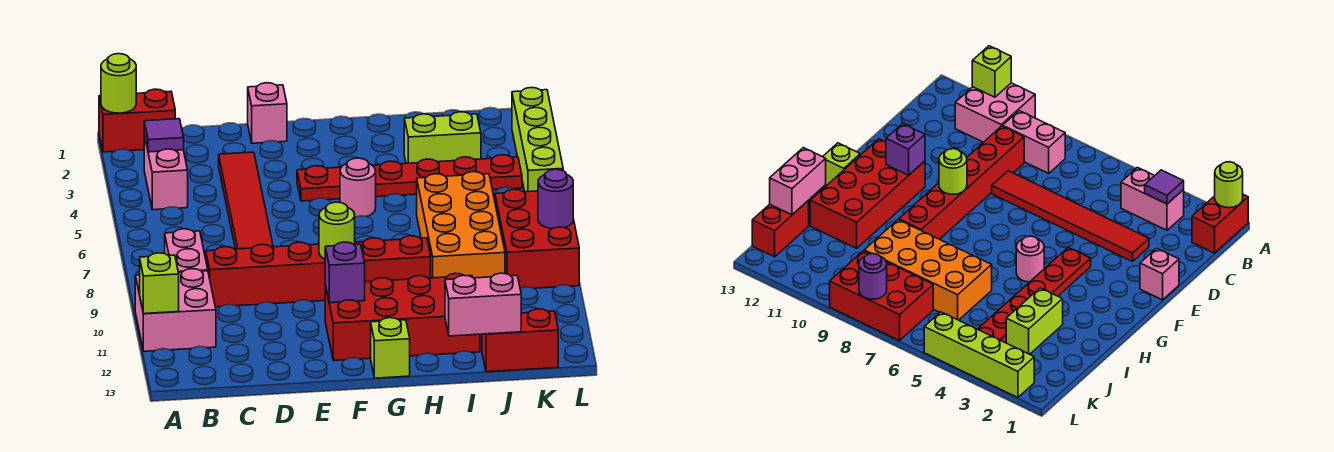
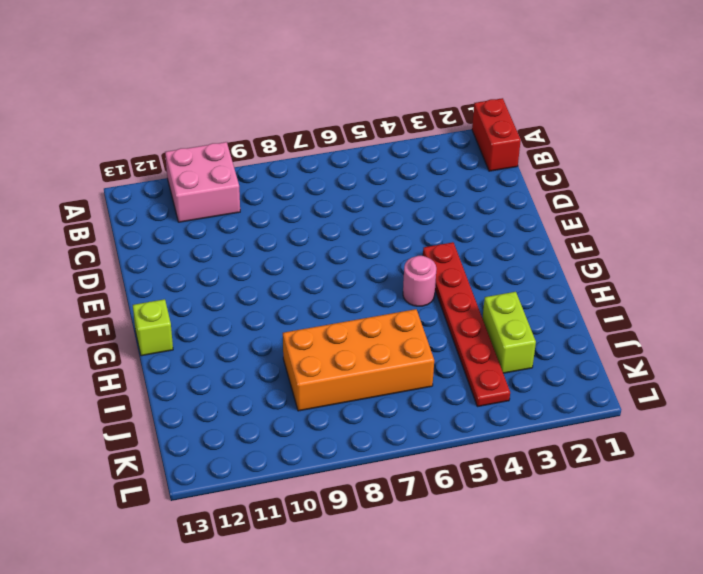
none -> pink 1x2 brick [144,135,188,210]
none -> pink 1x2 brick [165,229,208,273]
none -> red 1x6 brick [206,236,431,307]

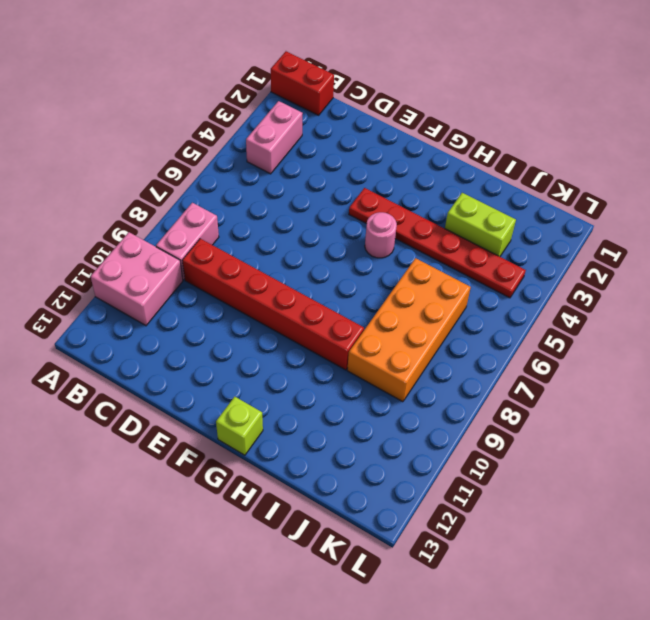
none -> red 1x6 tile [219,152,273,249]
none -> pink 1x1 brick [248,83,287,143]
none -> red 2x4 brick [325,273,480,361]

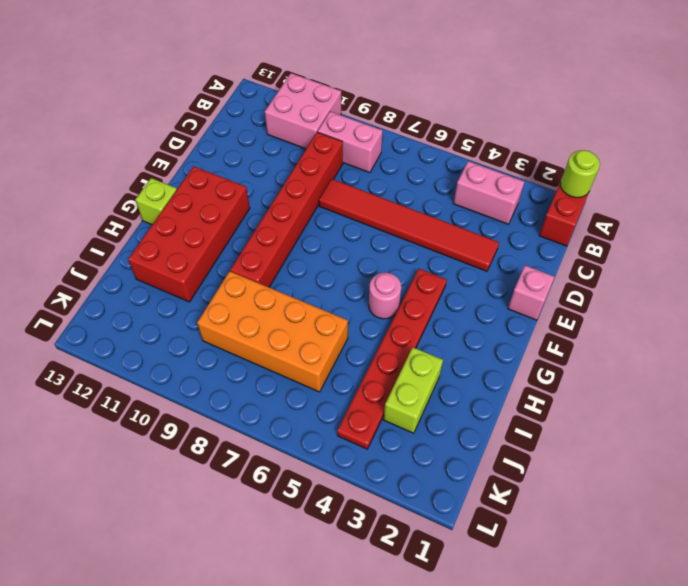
none -> red 1x2 brick [482,309,558,372]
none -> red 2x3 brick [495,189,579,288]
none -> lime 1x4 brick [512,88,563,192]

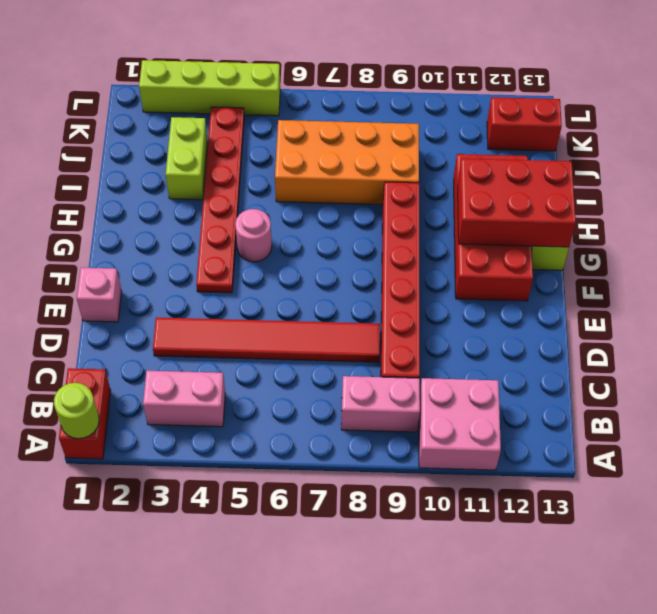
red 2x3 brick [458,158,576,247] -> red 2x3 brick moved to [495,189,579,288]
red 1x2 brick [487,97,562,151] -> red 1x2 brick turned to [482,309,558,372]
none -> lime 1x1 brick [140,253,179,314]
none -> purple 1x1 tile [144,119,184,152]
none -> lime 1x1 round brick [319,202,355,259]

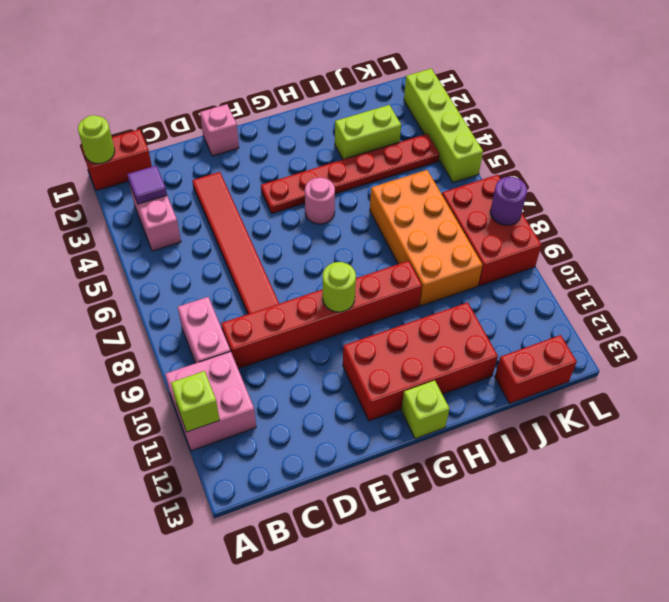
none -> purple 1x1 brick [325,242,365,303]
none -> pink 1x2 brick [445,273,521,336]

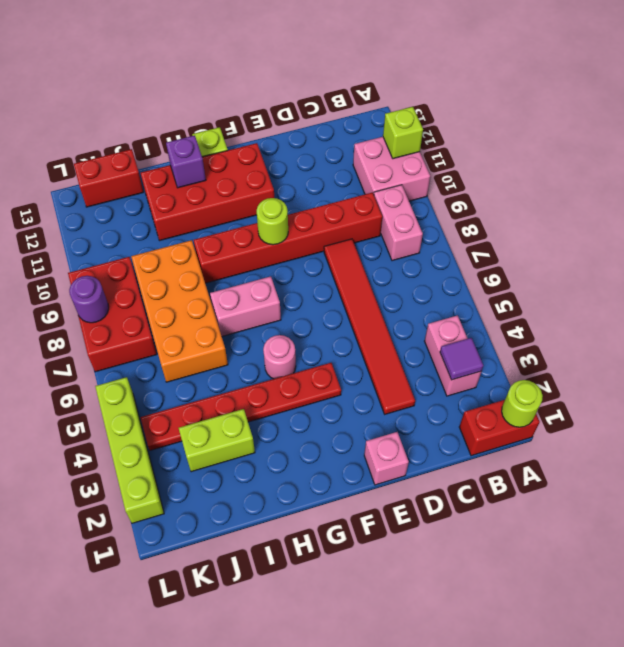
pink 1x2 brick [210,276,281,336] -> pink 1x2 brick moved to [445,273,521,336]
purple 1x1 brick [166,135,206,188] -> purple 1x1 brick moved to [325,242,365,303]

